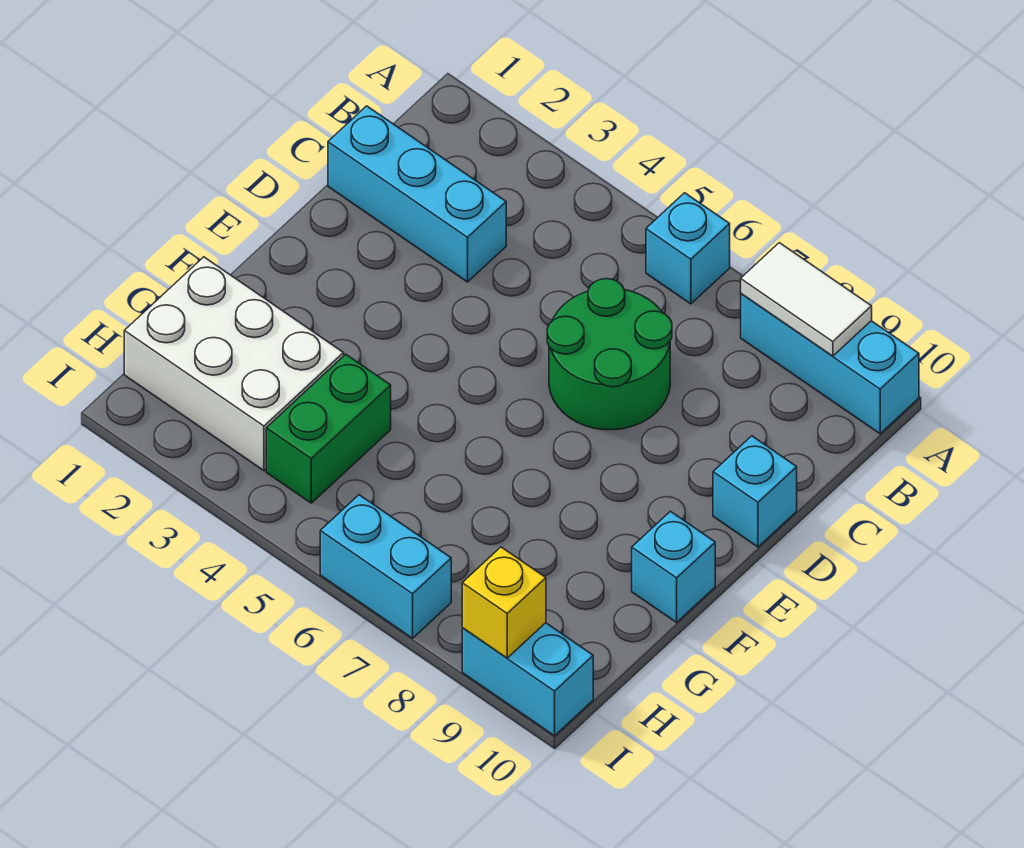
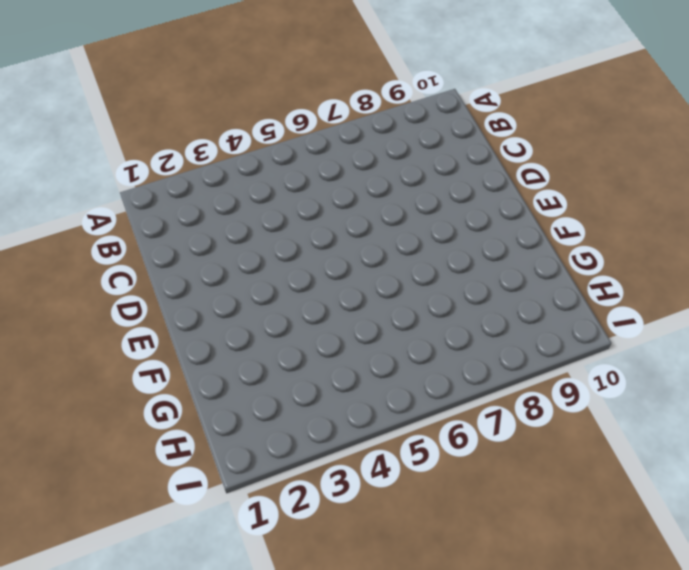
none -> cyan 1x1 brick [646,193,730,304]
none -> cyan 1x3 brick [741,294,919,434]
none -> cyan 1x3 brick [328,106,506,282]

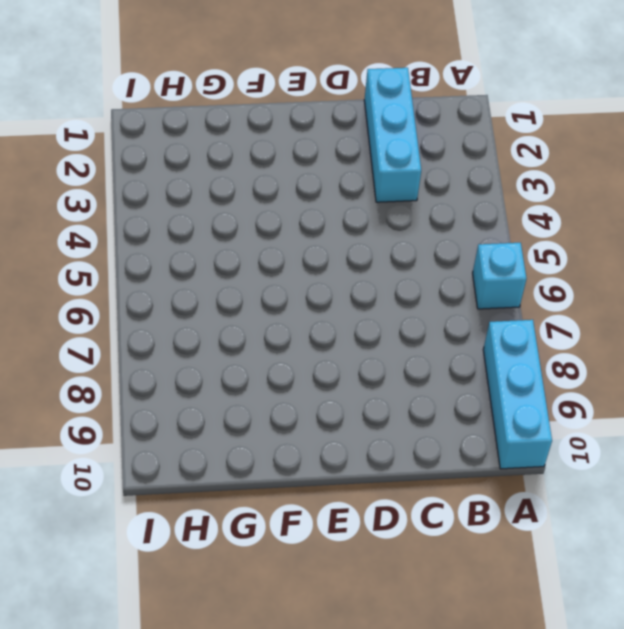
none -> green 2x2 round brick [547,279,672,430]
none -> cyan 1x1 brick [713,436,797,547]
none -> cyan 1x1 brick [632,511,715,622]

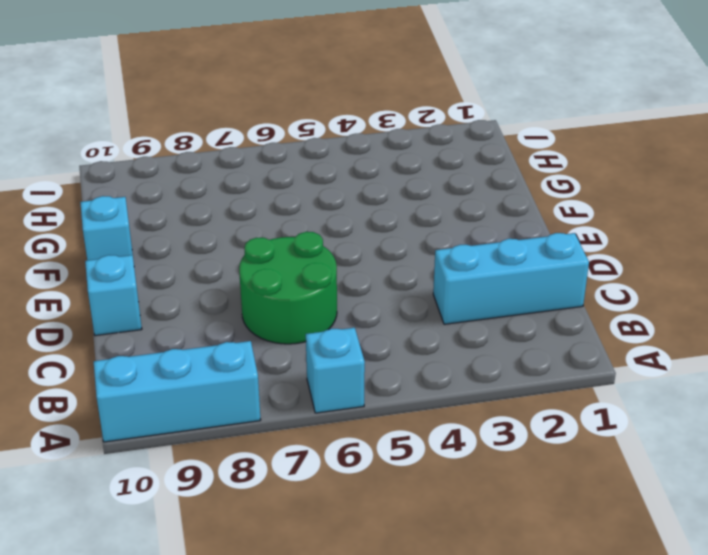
none -> white 2x3 brick [124,257,344,471]
none -> green 1x2 brick [266,354,391,503]
none -> cyan 1x2 brick [320,495,451,638]

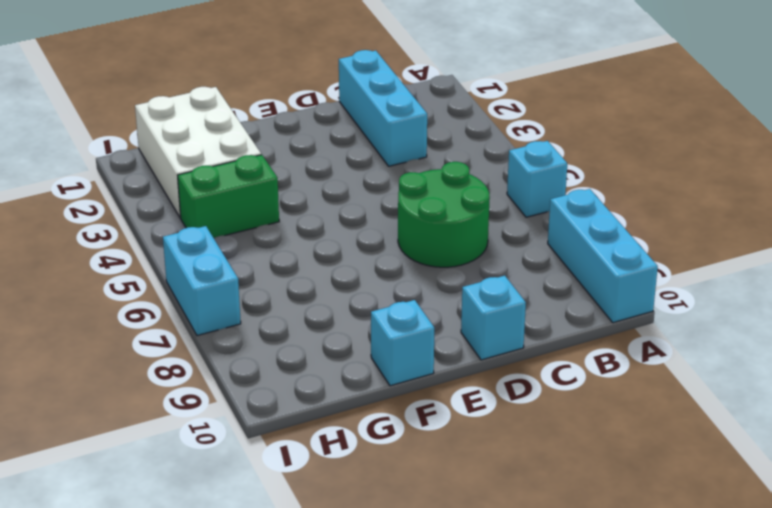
none -> cyan 1x2 brick [462,623,593,736]
none -> white 1x2 tile [741,243,872,356]
none -> yellow 1x1 brick [462,547,546,658]

